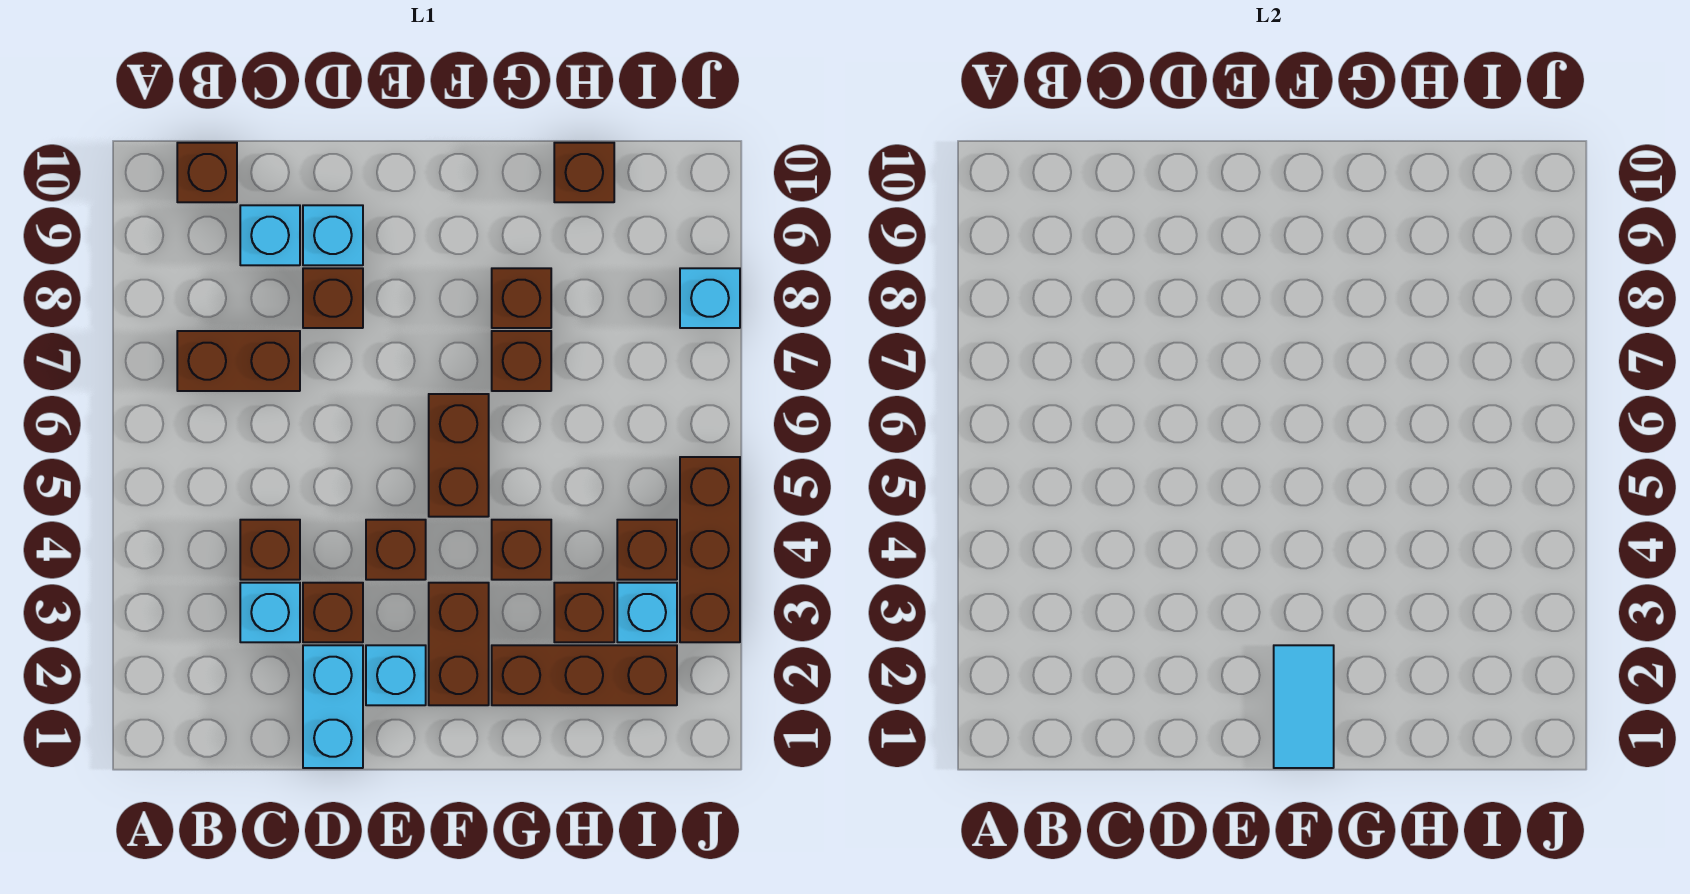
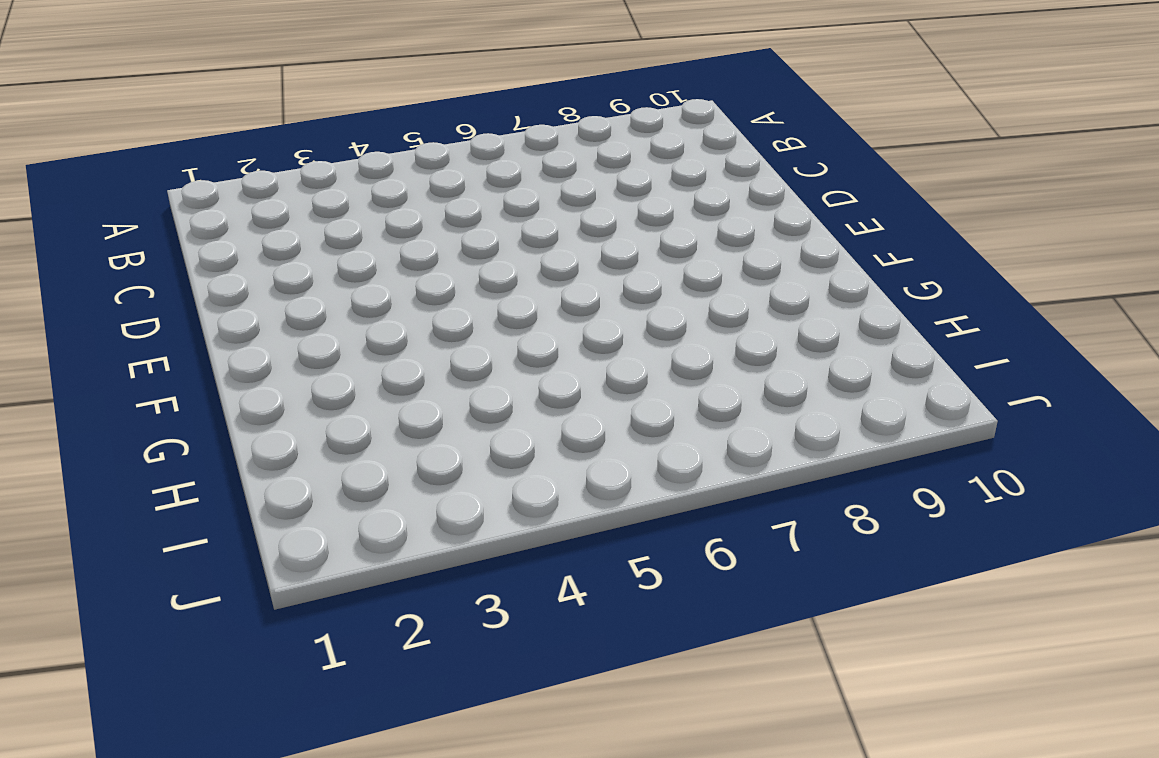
none -> brown 1x2 brick [177,331,300,391]
none -> brown 1x1 brick [177,143,237,202]
none -> cyan 1x1 brick [240,583,300,642]

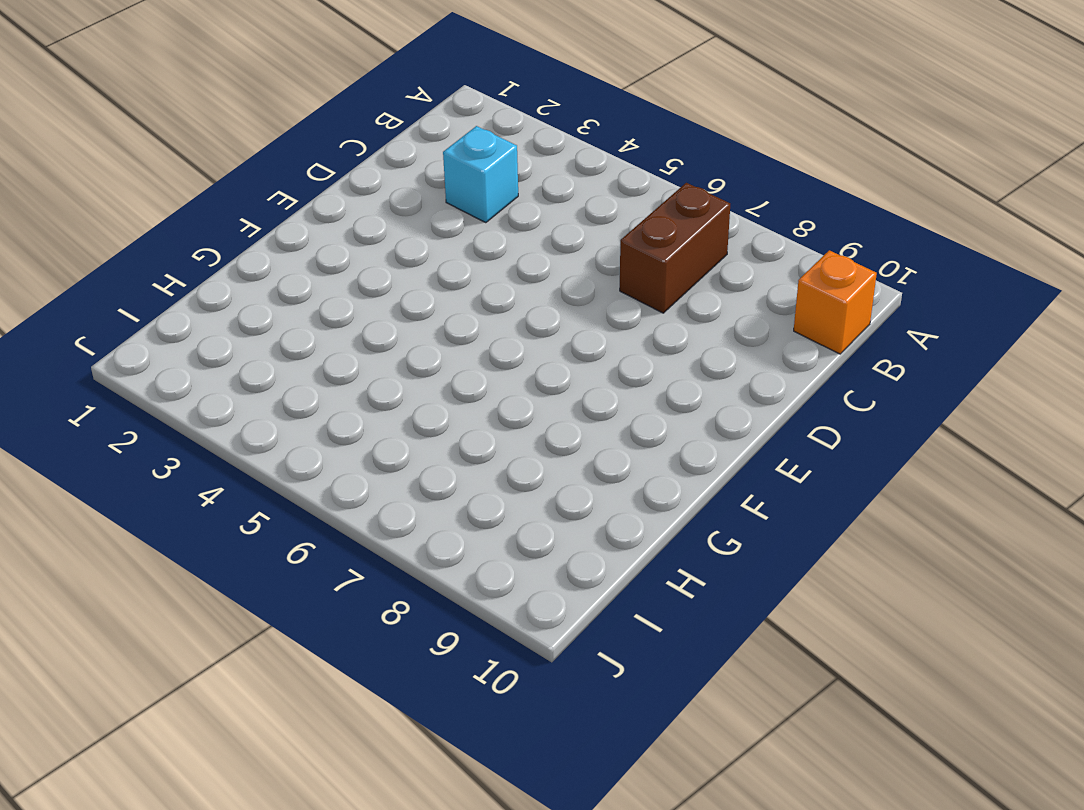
orange 1x1 brick [794,250,877,354] -> brown 1x1 brick [177,143,237,202]
none -> brown 1x1 brick [240,520,300,580]
none -> cyan 1x1 brick [240,205,300,265]
none -> cyan 1x2 brick [303,645,363,768]

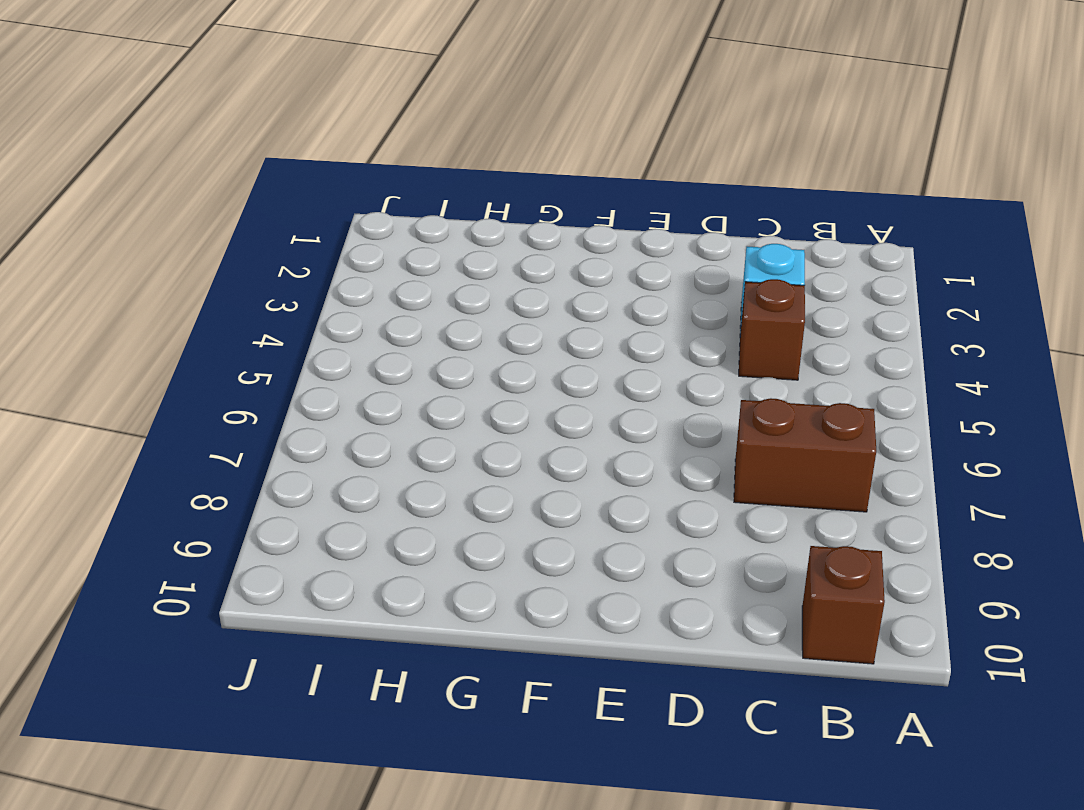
none -> cyan 1x1 brick [240,205,300,265]
none -> cyan 1x2 brick [303,645,363,768]
none -> brown 1x1 brick [303,583,363,642]

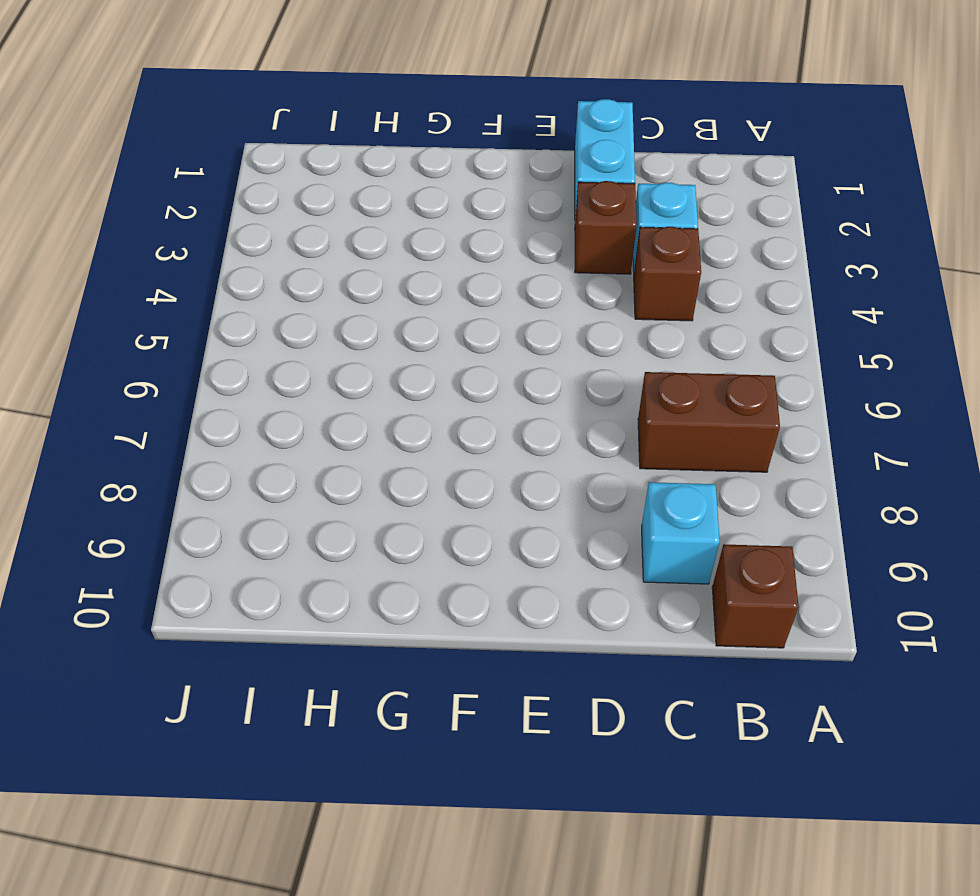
none -> brown 1x1 brick [303,268,363,328]
none -> cyan 1x1 brick [303,205,363,265]
none -> cyan 1x1 brick [366,645,426,705]

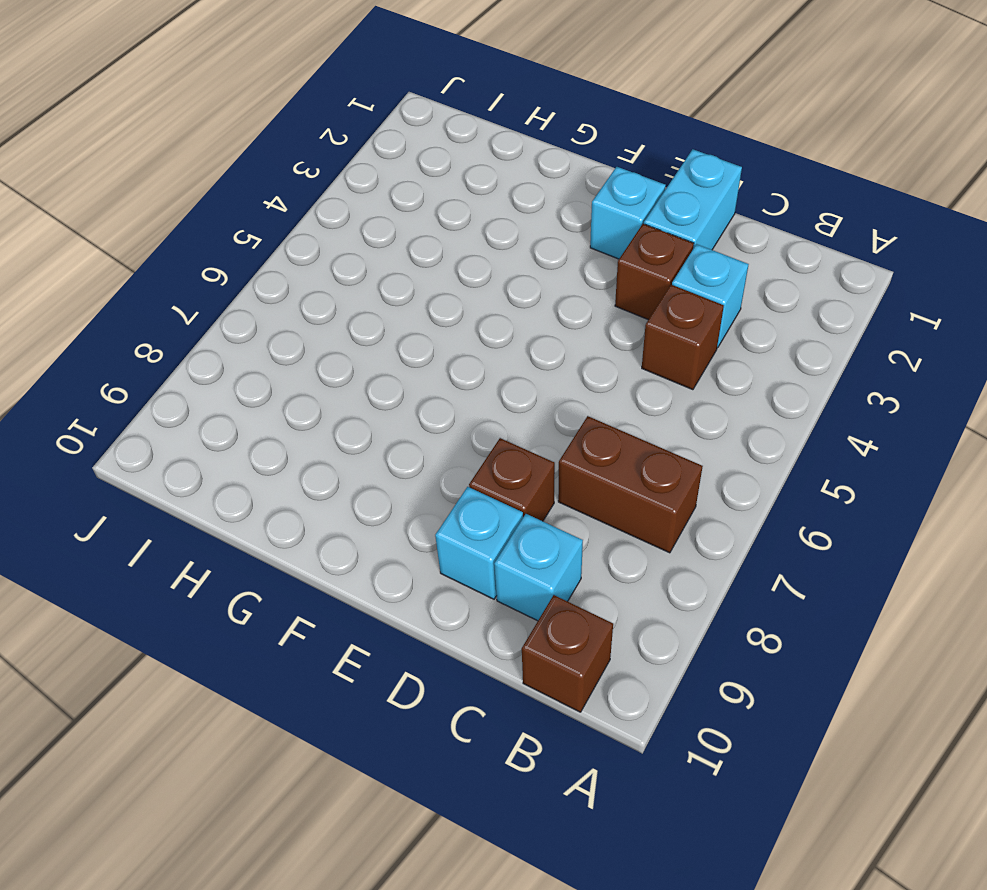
none -> brown 1x1 brick [366,520,426,580]
none -> brown 1x2 brick [429,583,489,705]
none -> brown 1x2 brick [429,394,489,517]

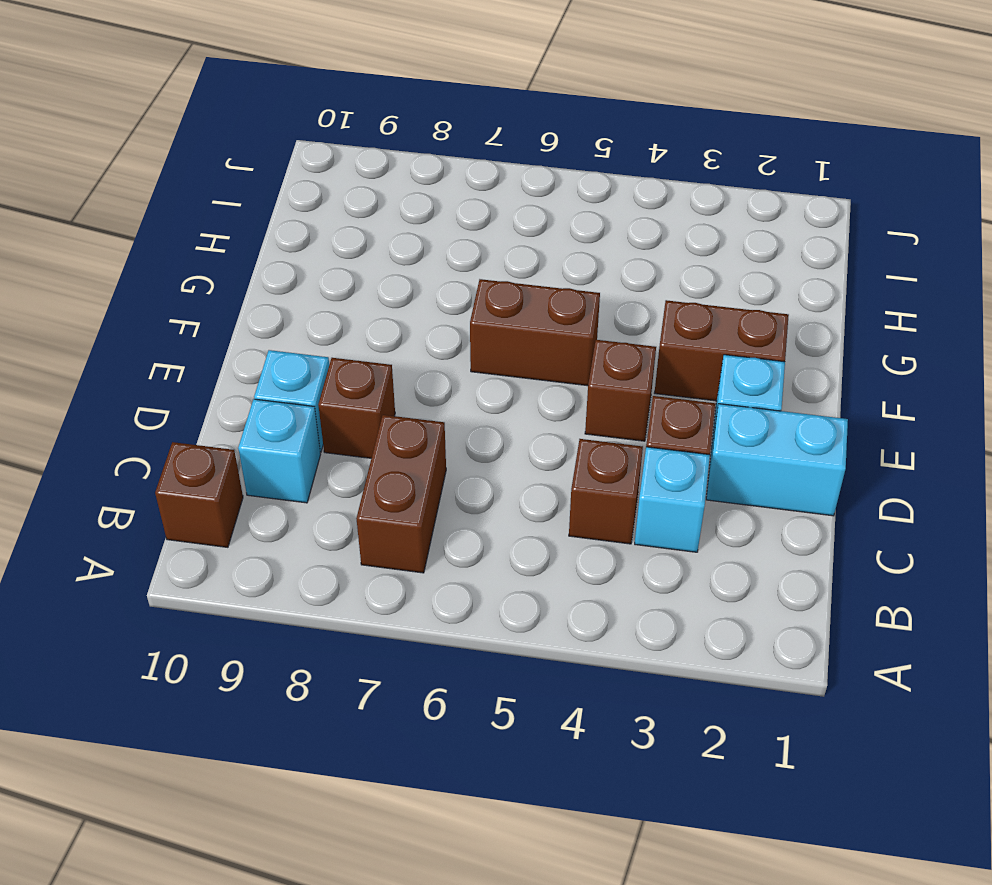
none -> brown 1x3 brick [492,645,677,705]
none -> brown 1x1 brick [492,520,551,580]
none -> brown 1x1 brick [492,331,551,391]

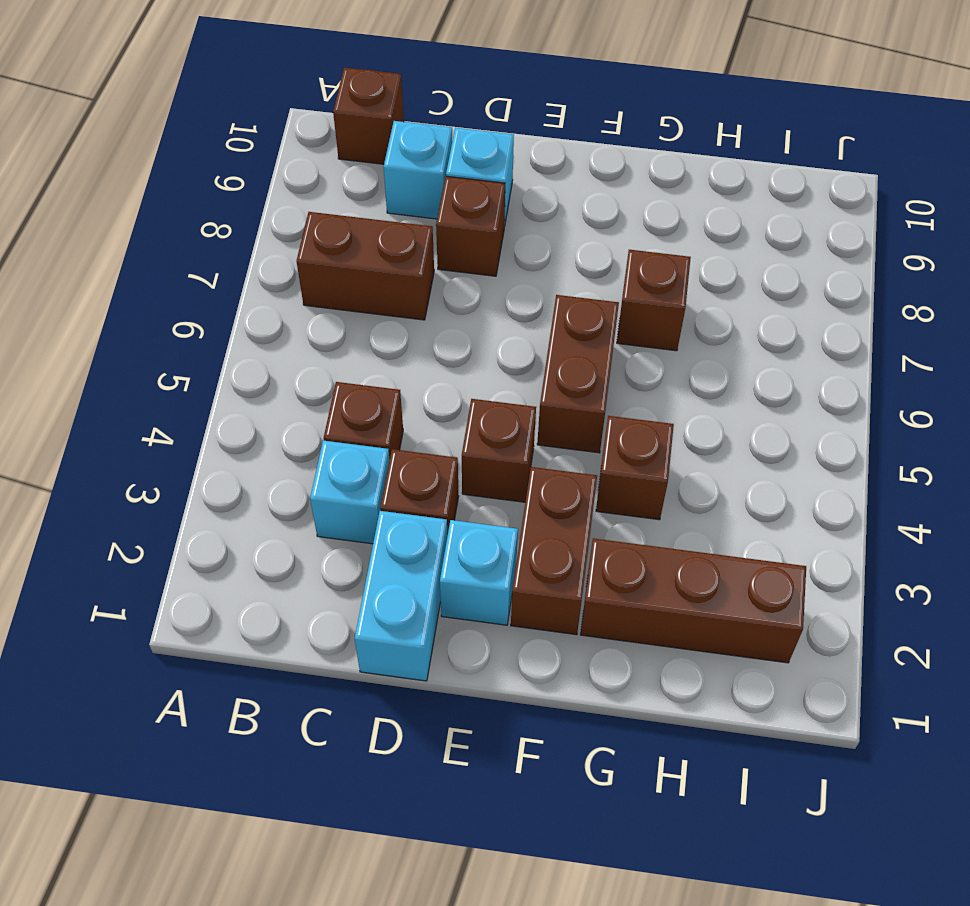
none -> brown 1x1 brick [492,268,551,328]
none -> brown 1x1 brick [554,583,614,642]
none -> brown 1x1 brick [554,143,614,202]

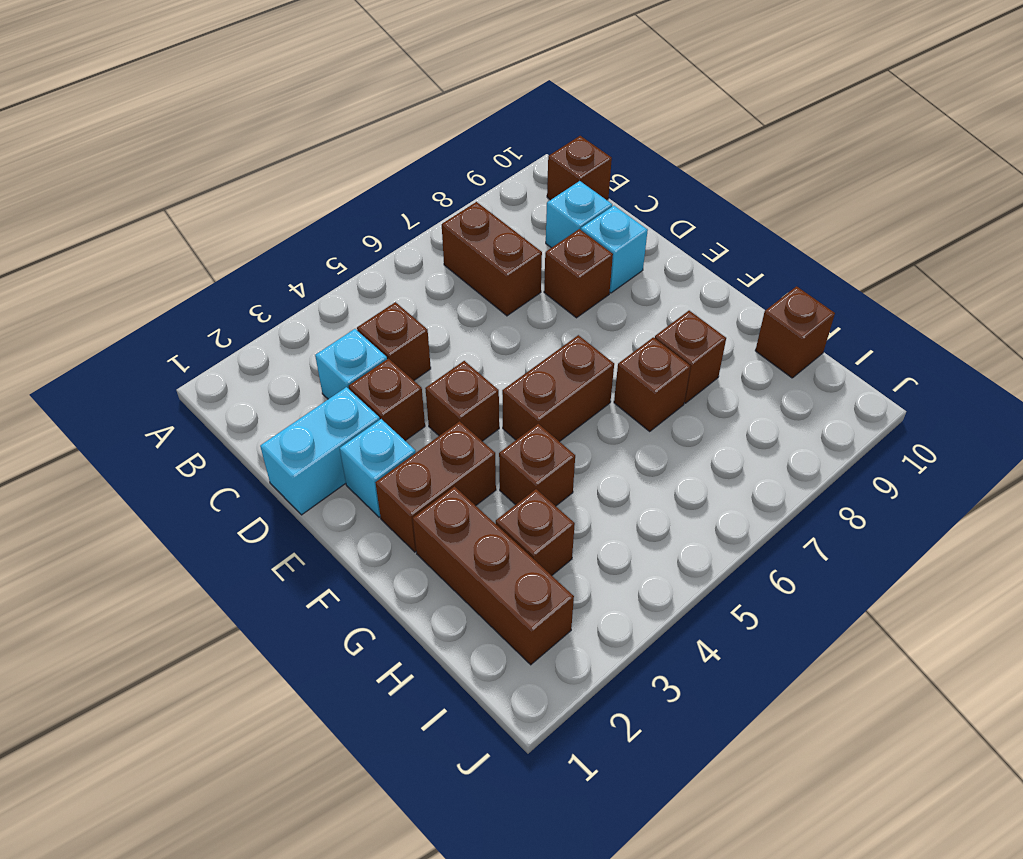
none -> cyan 1x1 brick [617,583,677,642]
none -> brown 1x1 brick [617,520,677,580]
none -> brown 1x3 brick [680,457,740,642]

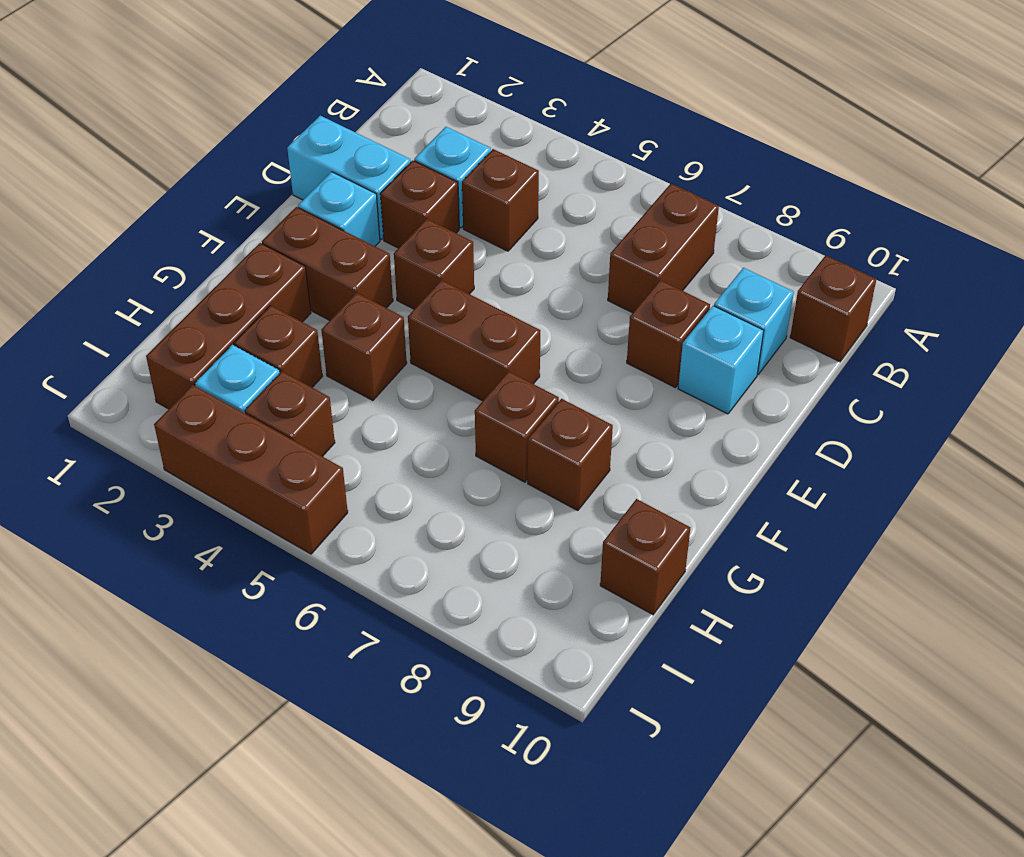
none -> cyan 1x1 brick [680,268,740,328]
none -> cyan 1x2 tile [1274,645,1334,768]

